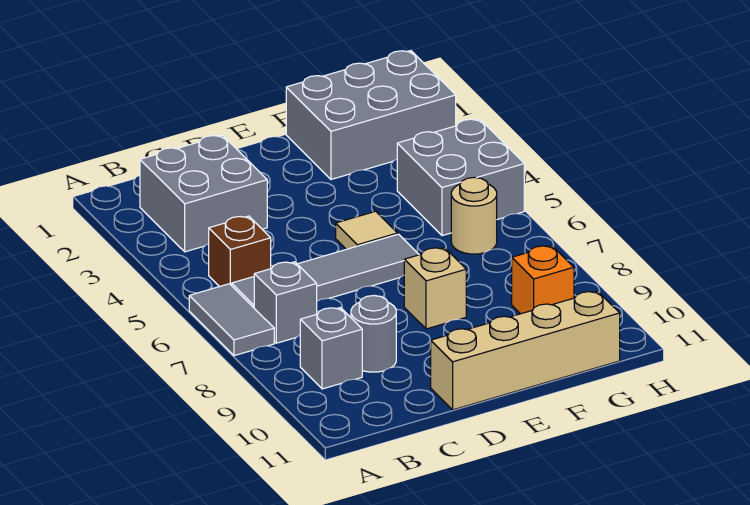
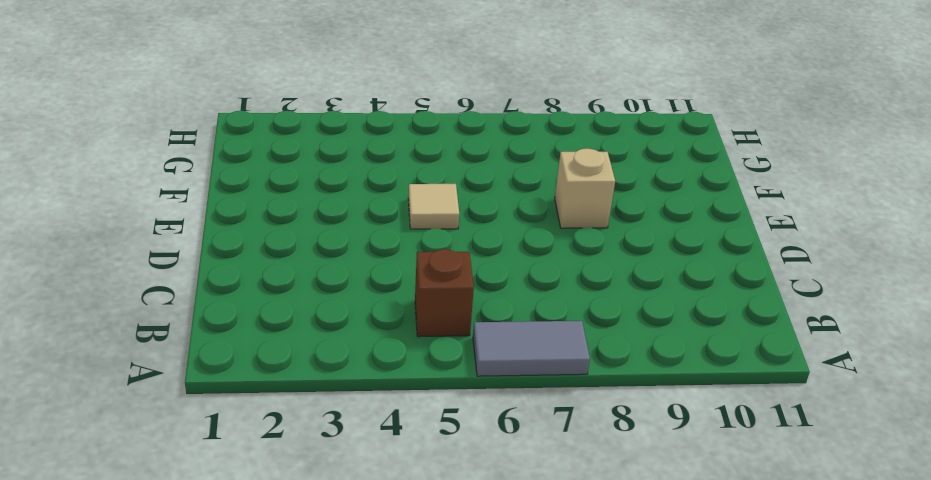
none -> grey 2x2 brick [140,135,267,252]
none -> grey 1x4 tile [232,234,419,308]
none -> grey 1x1 brick [254,262,317,343]

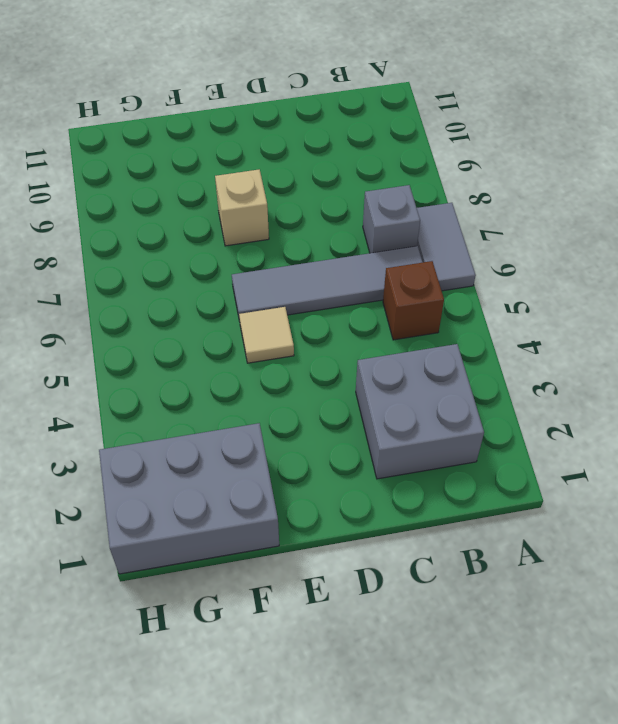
none -> grey 1x1 brick [300,308,362,389]
none -> grey 1x1 round brick [351,296,396,372]
none -> tan 1x4 brick [431,291,620,410]

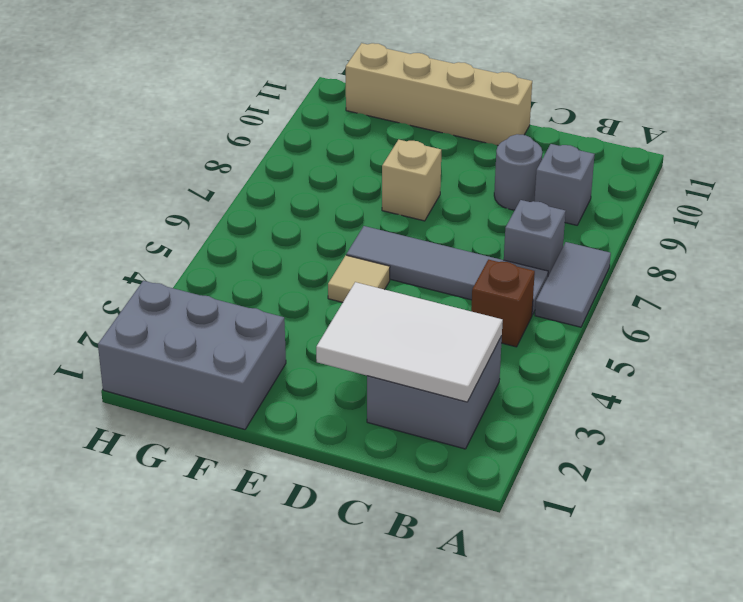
white 2x3 tile [316,282,503,402] -> none
none -> grey 2x2 brick [397,119,524,236]
none -> tan 1x1 round brick [451,177,497,254]
none -> orange 1x1 brick [512,246,574,314]

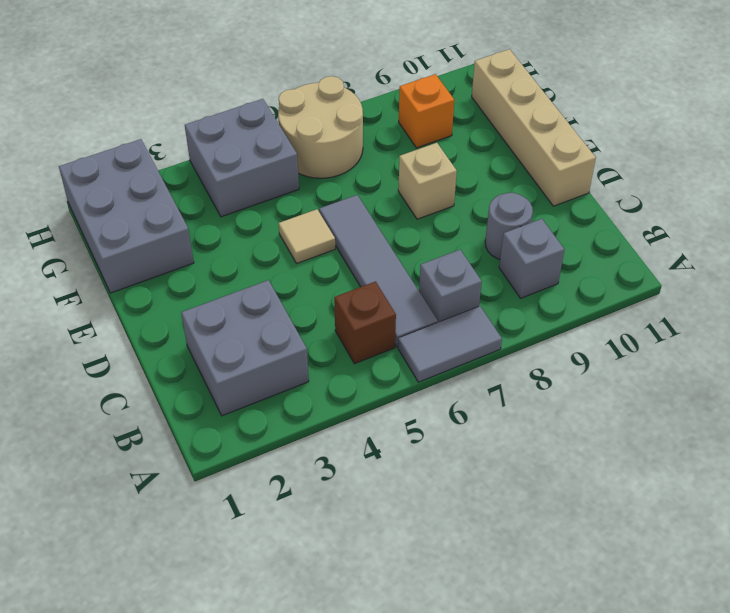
tan 2x2 round brick [278,76,363,178] -> tan 1x1 round brick [451,177,497,254]

